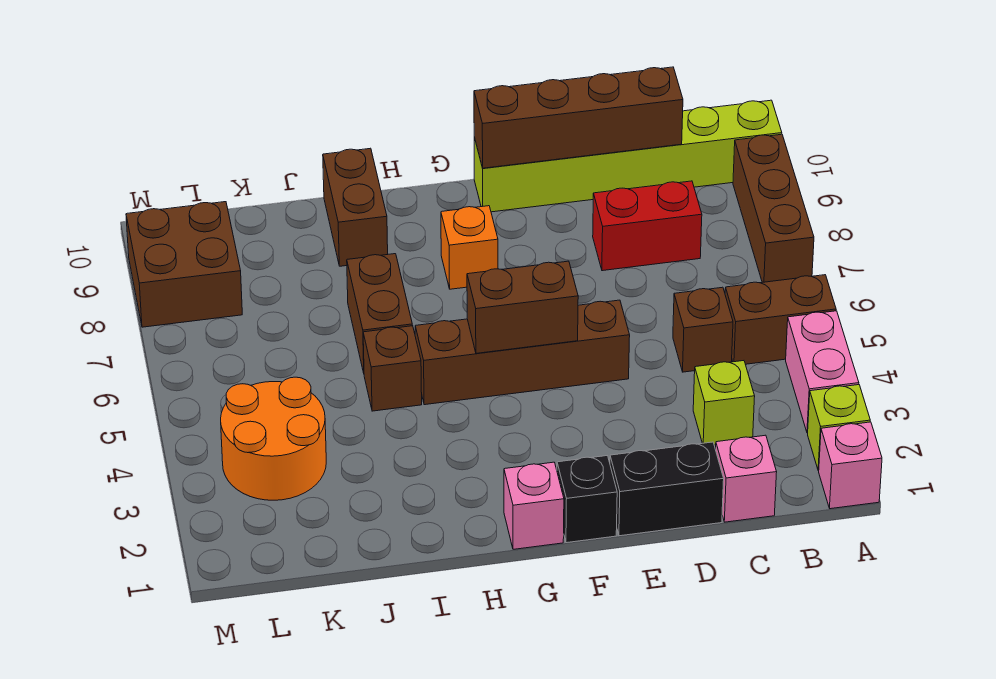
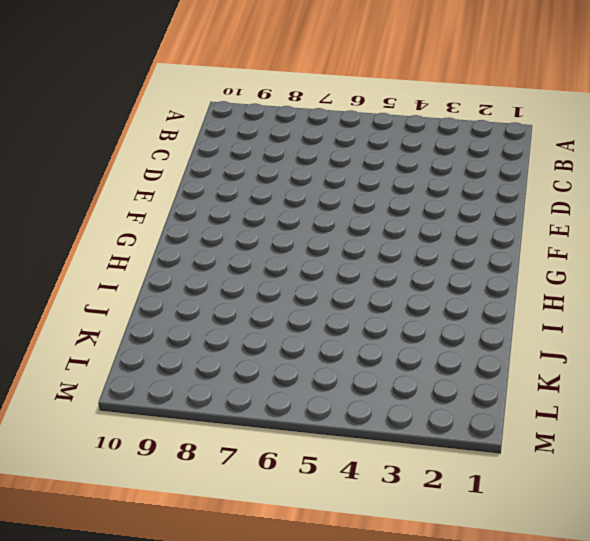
none -> pink 1x1 brick [819,422,882,509]
none -> lime 1x1 brick [808,385,870,471]
none -> pink 1x2 brick [786,311,859,433]

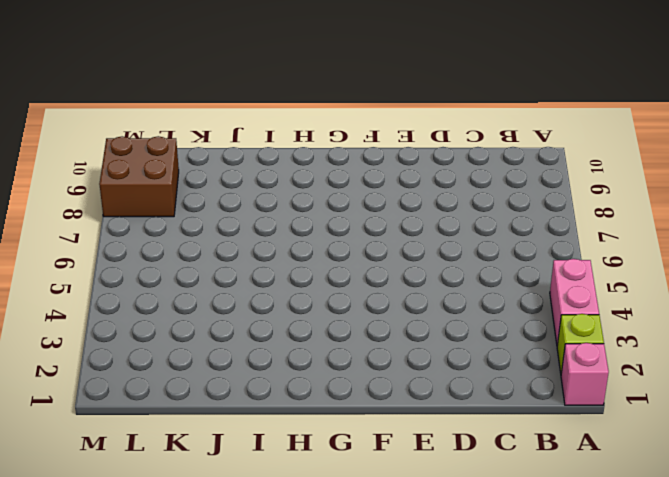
none -> brown 1x2 brick [725,275,836,364]
none -> brown 1x3 brick [733,134,814,282]
none -> lime 1x6 brick [474,100,782,212]

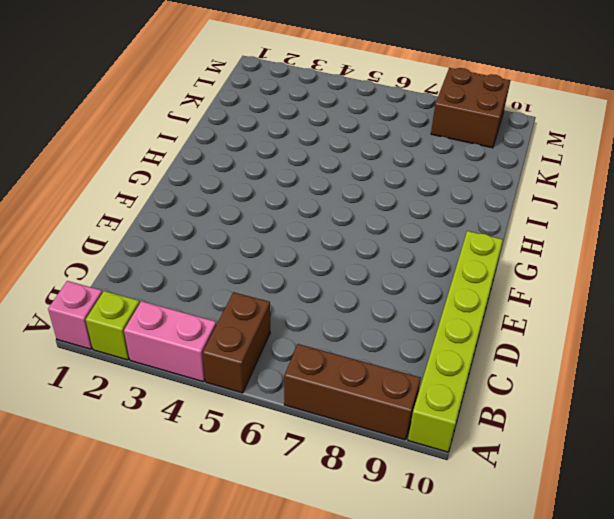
none -> pink 1x1 brick [716,435,777,522]
none -> lime 1x1 brick [693,361,755,445]
none -> brown 1x1 brick [673,287,733,372]

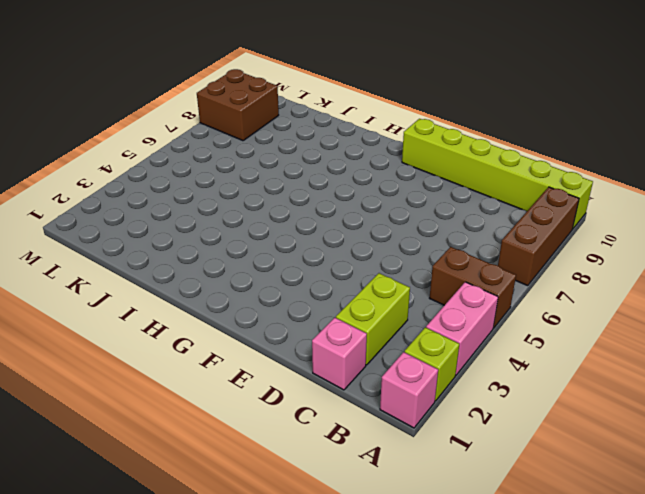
lime 1x2 brick [336,273,410,365] -> lime 1x1 brick [693,361,755,445]
none -> brown 1x1 brick [673,287,733,372]
none -> red 1x2 brick [593,181,702,271]
none -> black 1x2 brick [610,442,724,536]

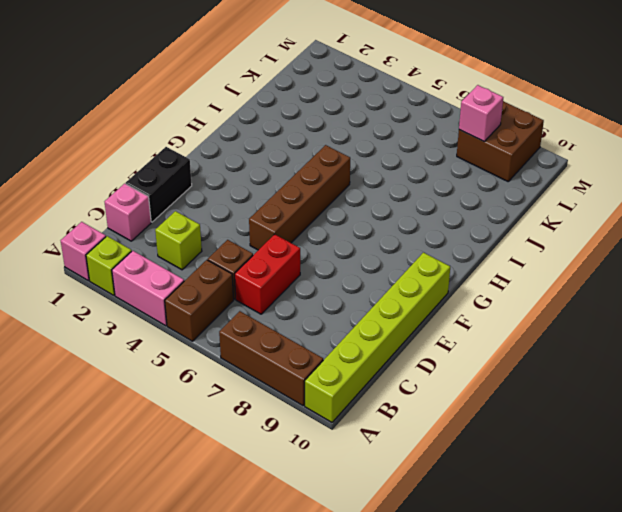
red 1x2 brick [235,234,300,314] -> red 1x2 brick moved to [593,181,702,271]
pink 1x1 brick [459,85,503,142] -> pink 1x1 brick moved to [504,462,564,549]
none -> black 1x1 brick [557,456,617,543]
none -> orange 1x1 brick [441,206,498,289]
none -> brown 1x1 brick [363,326,422,411]

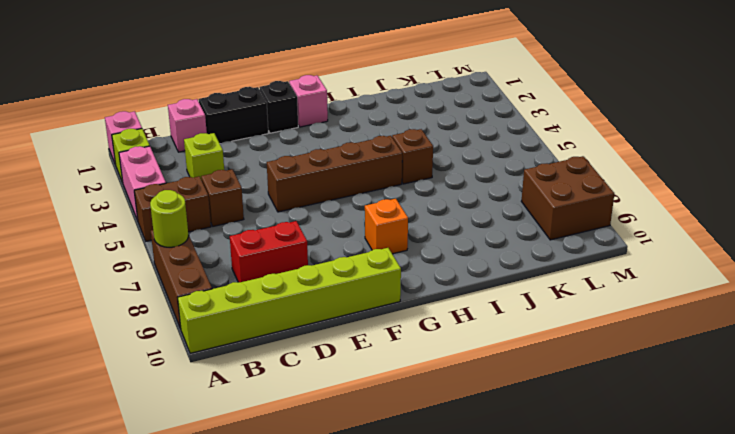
lime 1x1 round brick [150,190,189,247] -> none
none -> brown 1x2 brick [347,254,412,373]
none -> brown 1x2 brick [323,148,388,266]
none -> orange 2x2 round brick [221,377,326,500]

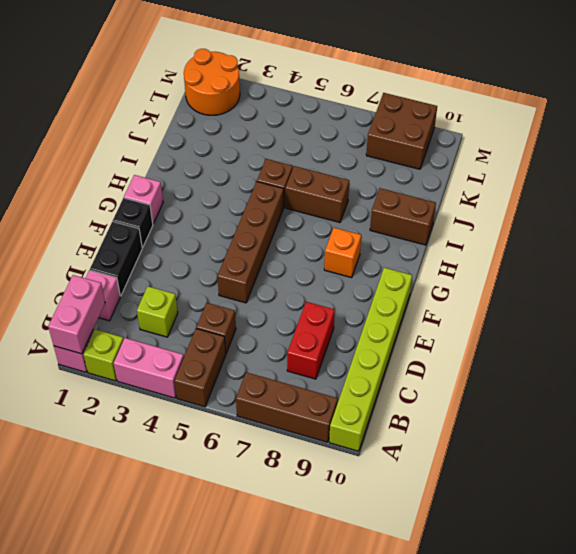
pink 1x2 brick [48,275,105,354] -> none
orange 2x2 round brick [184,49,240,115] -> orange 2x2 round brick moved to [221,377,326,500]
none -> brown 1x4 brick [474,67,683,168]
none -> brown 1x2 brick [467,261,578,353]

